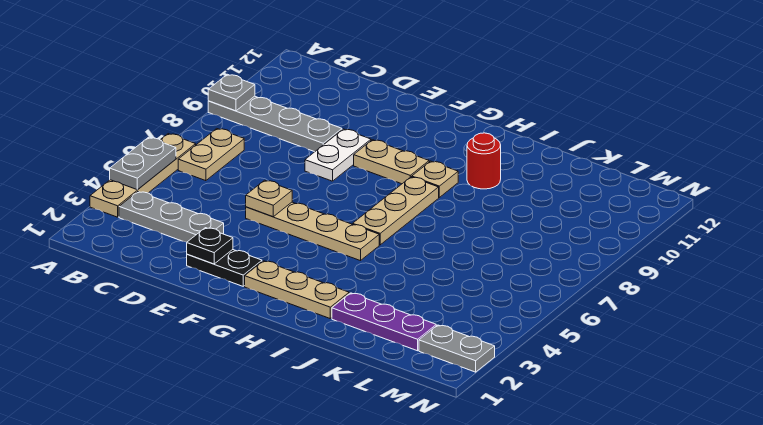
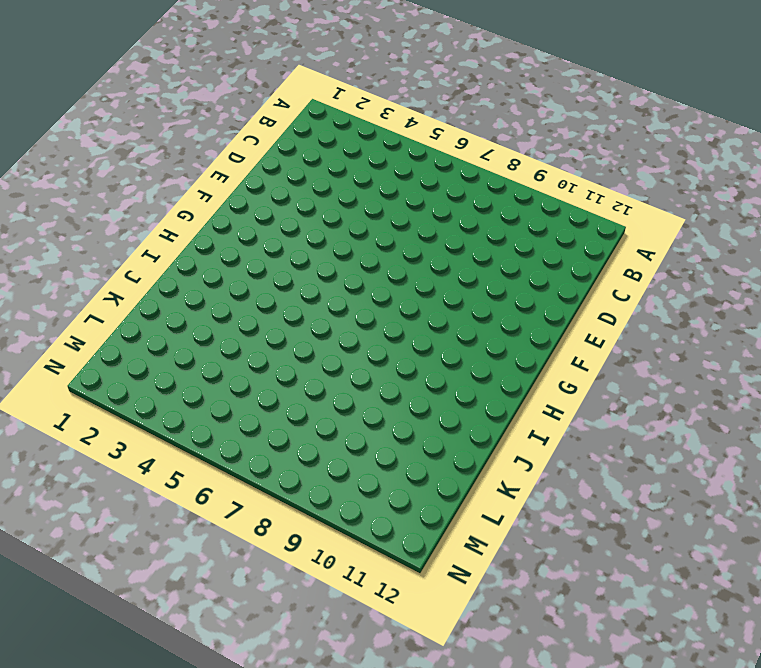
none -> tan 1x4 plate [90,134,196,217]
none -> grey 1x4 plate [208,96,342,152]
none -> grey 1x3 plate [119,192,224,242]

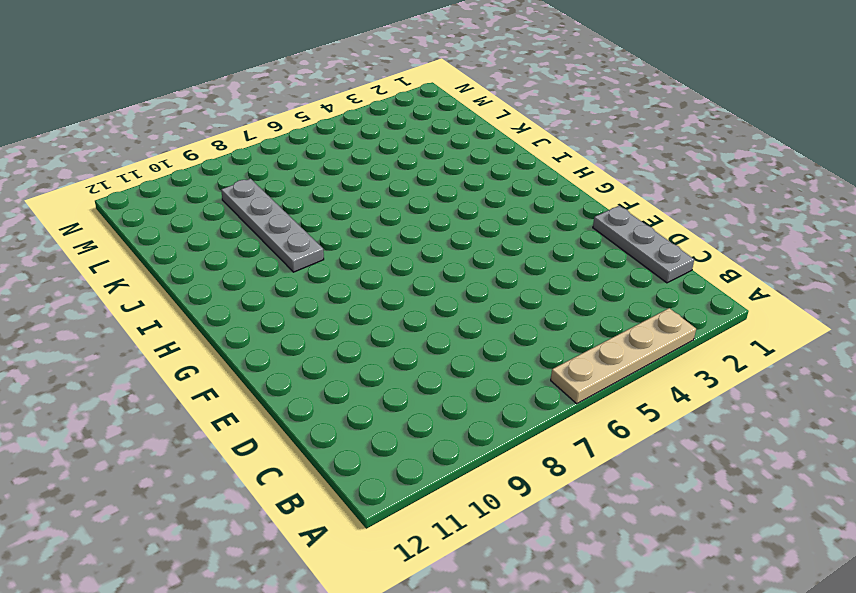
grey 1x3 plate [593,206,694,283] -> grey 1x3 plate moved to [119,192,224,242]
grey 1x4 plate [221,179,324,272] -> grey 1x4 plate moved to [208,96,342,152]
none -> tan 1x2 plate [178,129,244,181]
none -> black 1x2 plate [187,250,262,286]
none -> tan 1x4 plate [246,202,379,261]

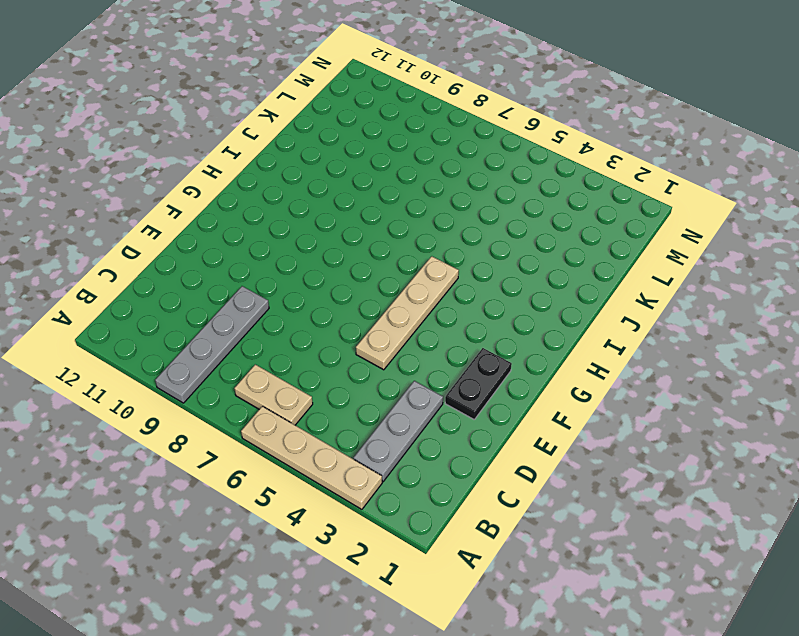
none -> white 1x2 plate [305,129,371,181]
none -> tan 1x2 plate [354,140,429,184]
none -> tan 1x3 plate [245,261,349,318]

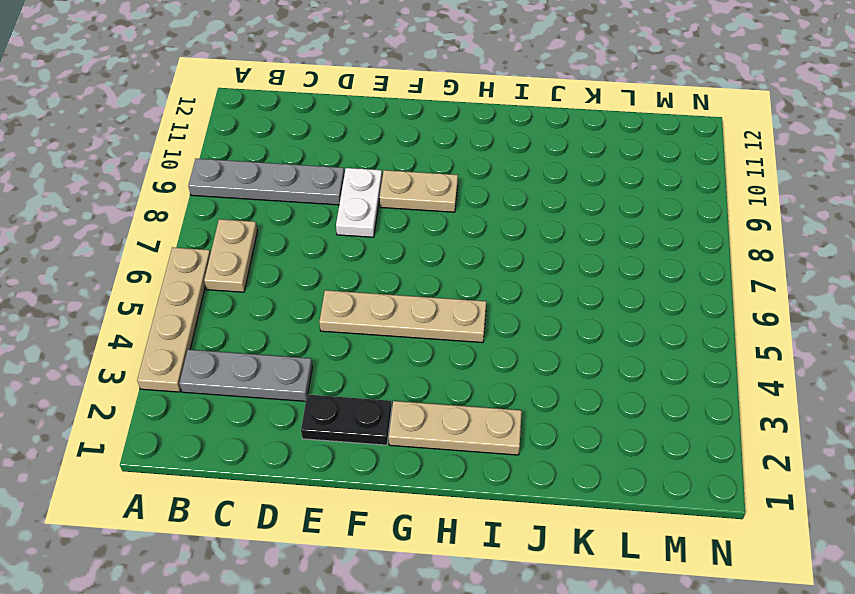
none -> tan 1x3 plate [353,177,439,245]
none -> tan 1x1 plate [412,161,458,197]
none -> red 1x1 round brick [467,133,501,189]

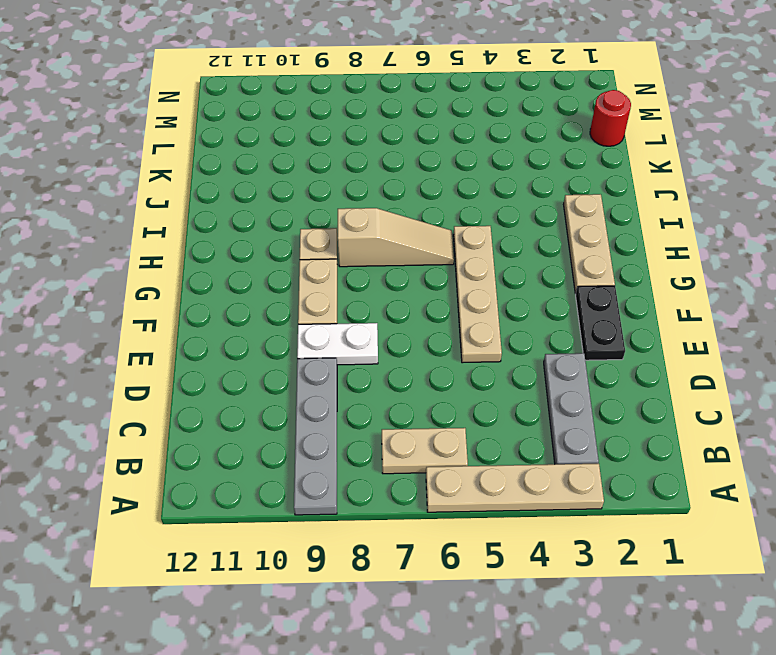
tan 1x3 slope [338,208,454,267] -> tan 1x3 plate [353,177,439,245]
red 1x1 round brick [590,90,631,146] -> red 1x1 round brick moved to [467,133,501,189]
none -> purple 1x3 plate [332,293,436,351]
none -> grey 1x2 plate [419,325,495,372]
none -> grey 1x2 plate [110,138,176,190]

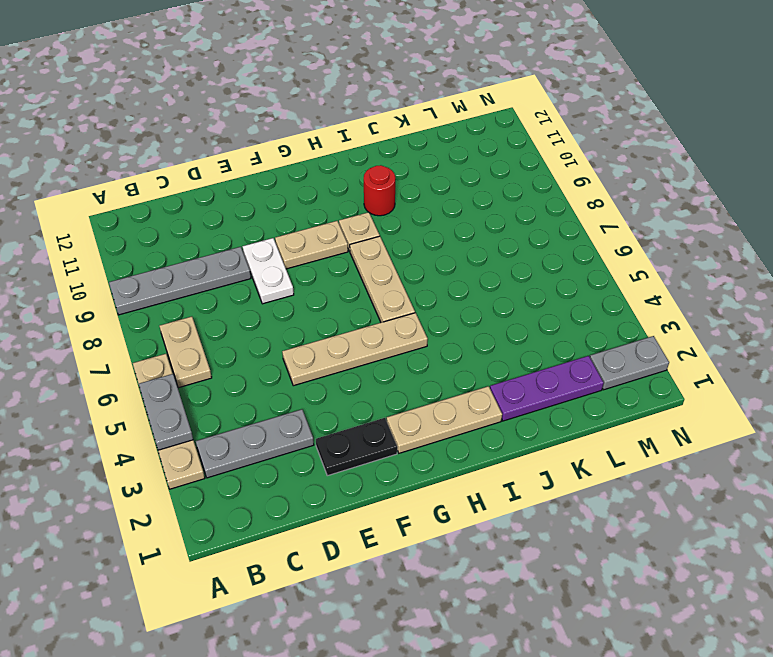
none -> grey 1x1 plate [208,74,255,111]
none -> black 1x1 plate [187,228,233,264]
none -> tan 1x1 plate [246,180,292,217]

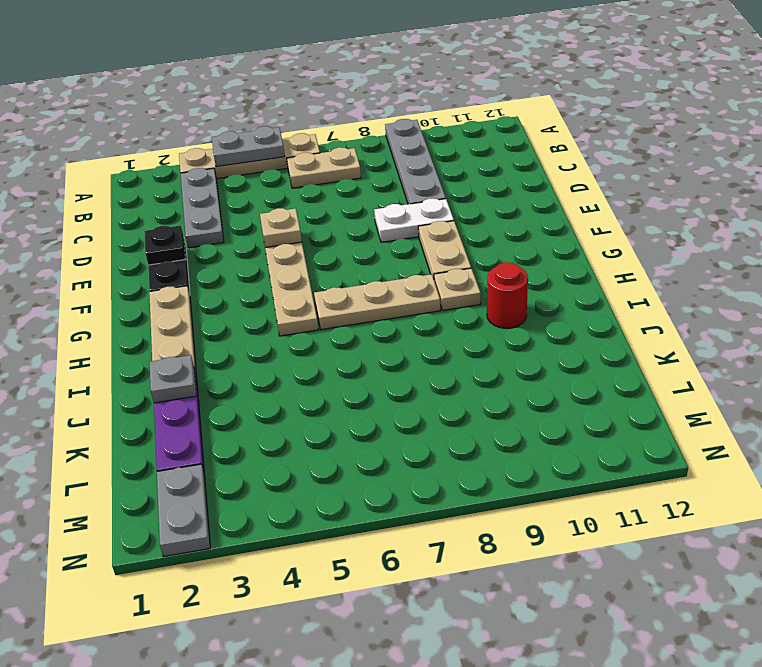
grey 1x1 plate [150,355,196,403] -> grey 1x1 plate moved to [208,74,255,111]

